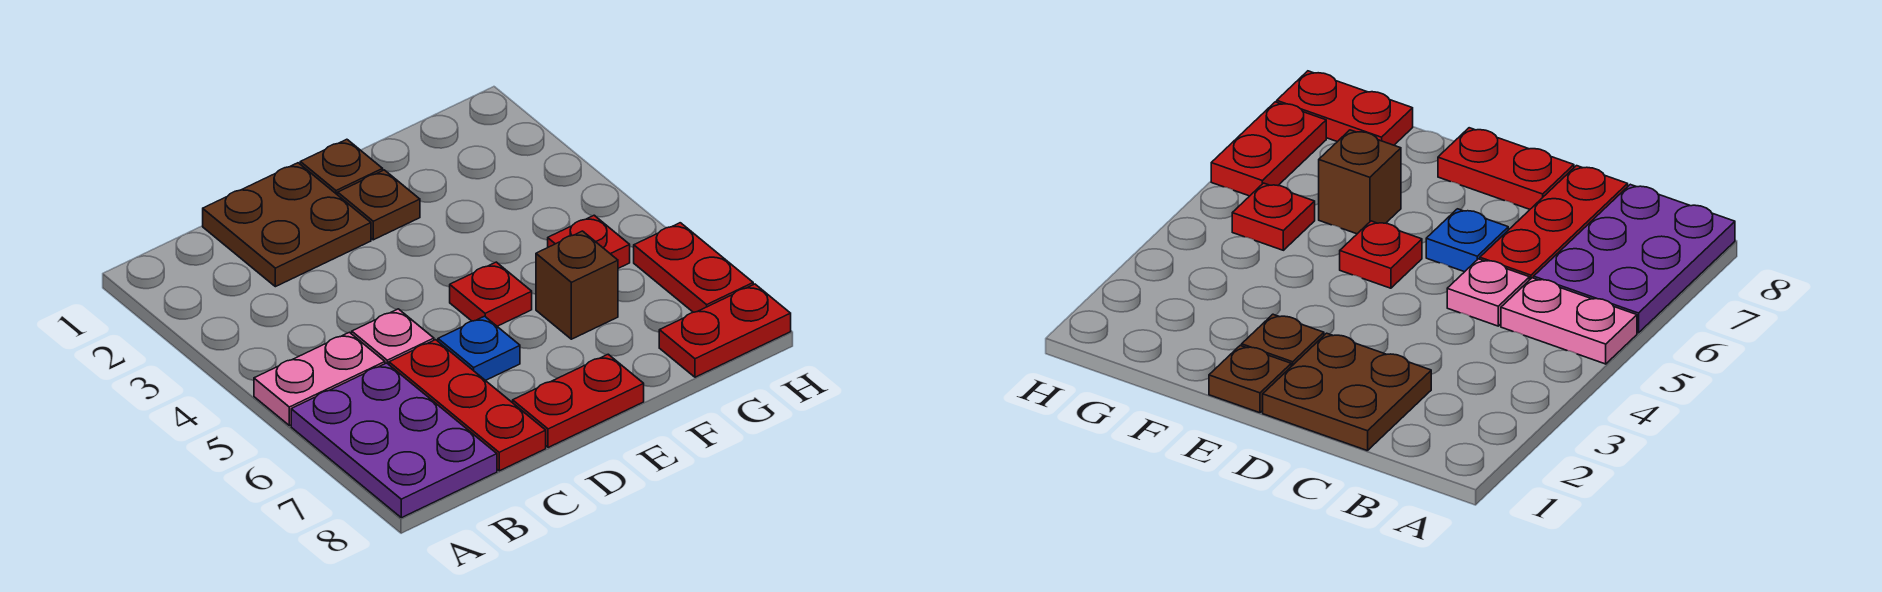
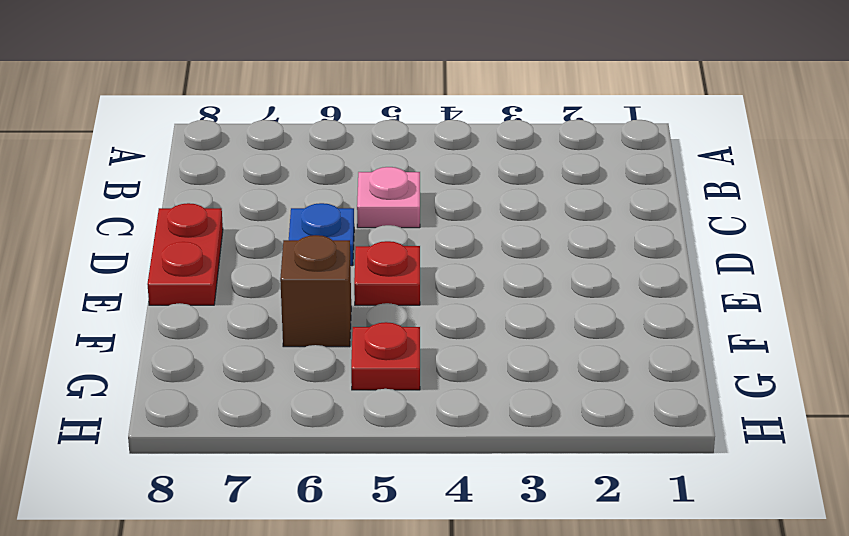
none -> pink 1x2 plate [254,332,385,426]
none -> purple 2x3 plate [291,363,497,518]
none -> brown 2x2 plate [203,163,371,287]

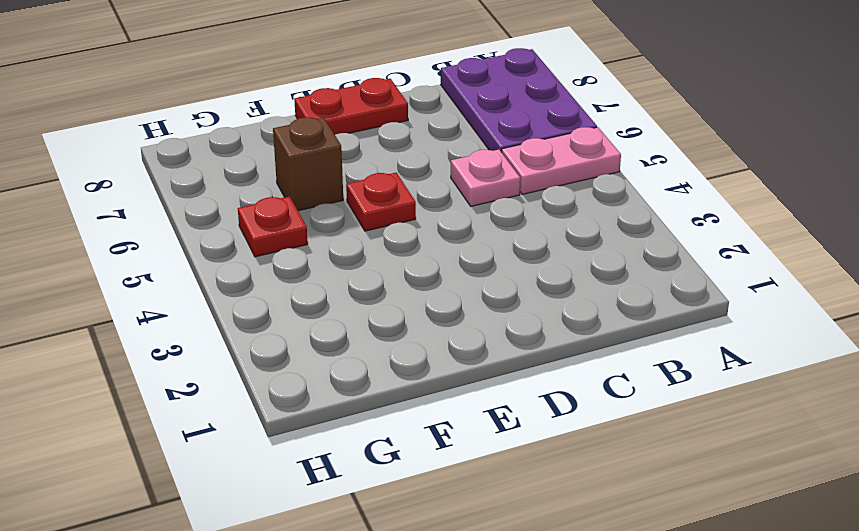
none -> brown 2x2 plate [203,163,371,287]
none -> red 1x3 plate [389,340,546,471]
none -> blue 1x1 plate [438,316,520,381]

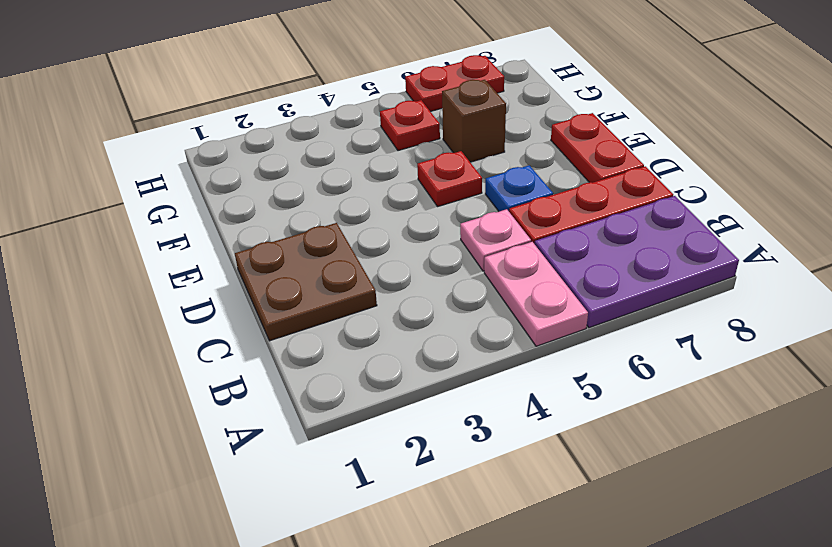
none -> brown 1x1 plate [300,139,383,195]
none -> brown 1x1 plate [338,170,420,240]
none -> red 1x2 plate [659,284,791,377]

